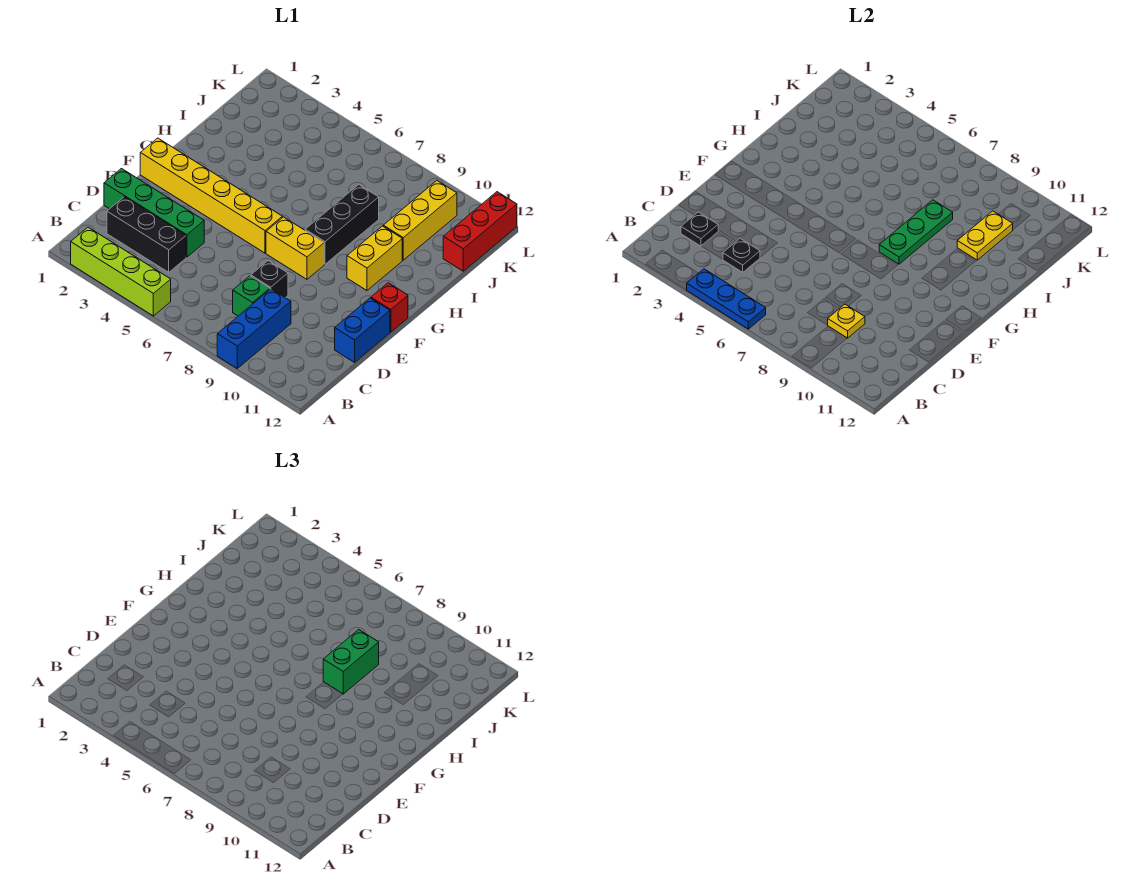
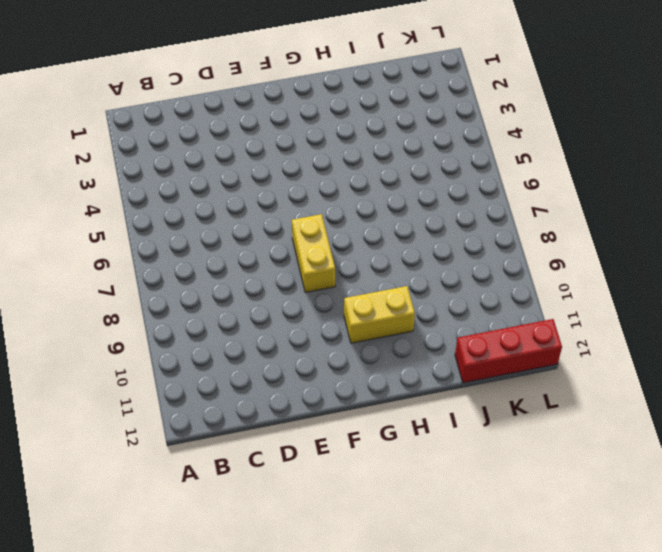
none -> lime 1x4 brick [71,227,171,316]
none -> blue 1x3 brick [217,289,291,368]
none -> black 1x3 brick [107,197,186,272]

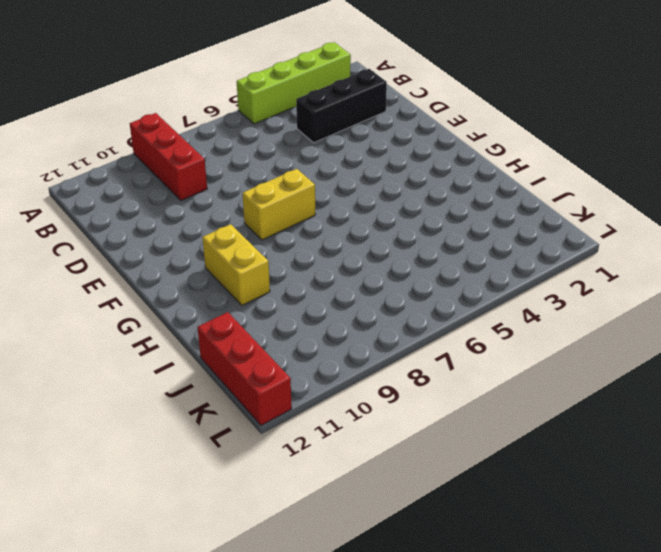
red 1x3 brick [130,113,207,200] -> blue 1x3 brick [217,289,291,368]
none -> green 1x1 brick [233,276,270,316]
none -> green 1x4 brick [104,169,204,257]
none -> black 1x1 brick [251,261,288,298]

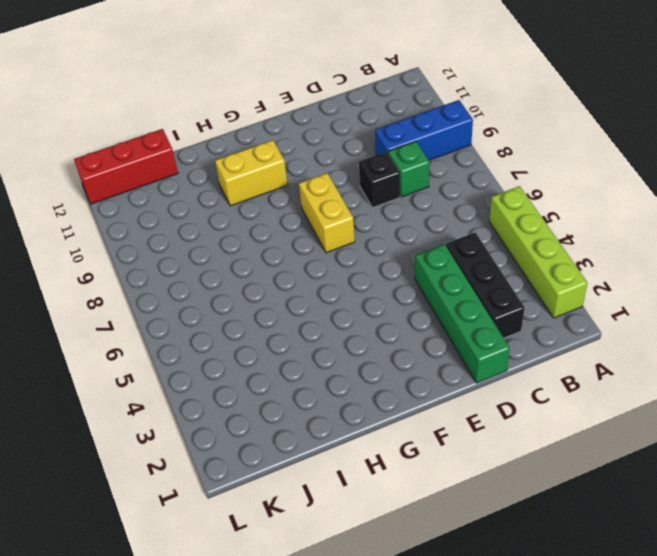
none -> blue 1x2 brick [335,298,390,362]
none -> yellow 1x6 brick [140,138,282,253]
none -> red 1x1 brick [371,283,408,332]

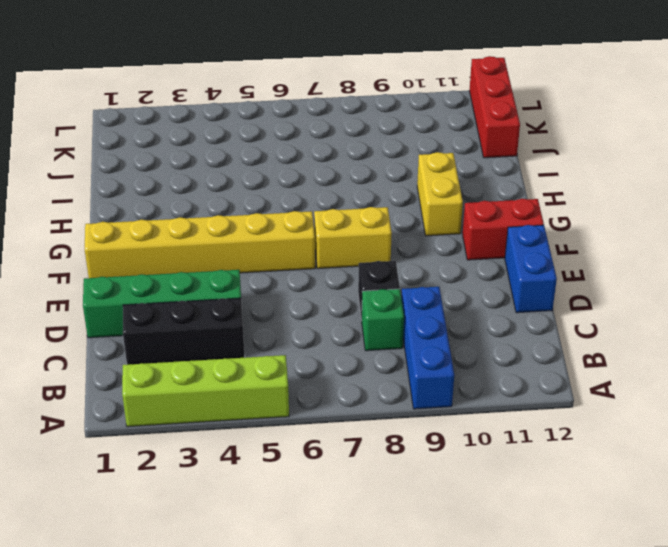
red 1x2 brick [463,199,544,260] -> red 1x1 brick [371,283,408,332]
none -> black 1x3 brick [305,185,379,264]
none -> yellow 1x3 brick [383,181,457,260]
none -> blue 1x3 plate [687,269,766,329]

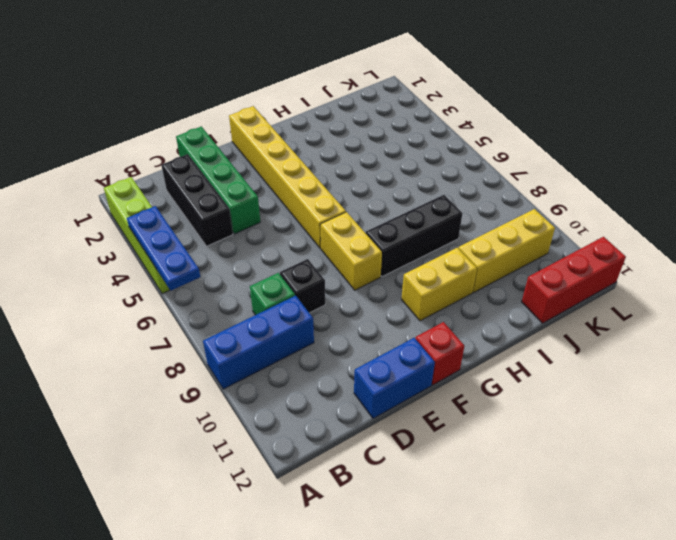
none -> black 1x1 plate [681,212,718,246]
none -> black 1x1 plate [723,238,760,272]
none -> yellow 1x1 plate [828,304,865,338]

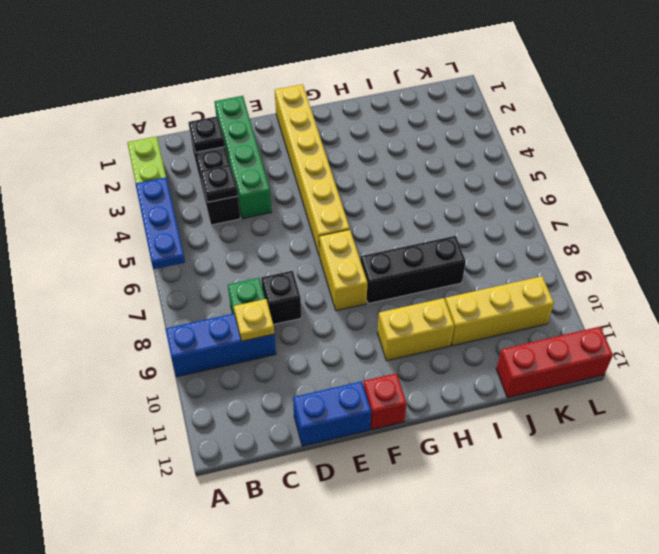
none -> green 1x3 plate [879,200,953,264]
none -> yellow 1x2 plate [957,211,1013,260]
none -> green 1x2 brick [323,630,379,694]

